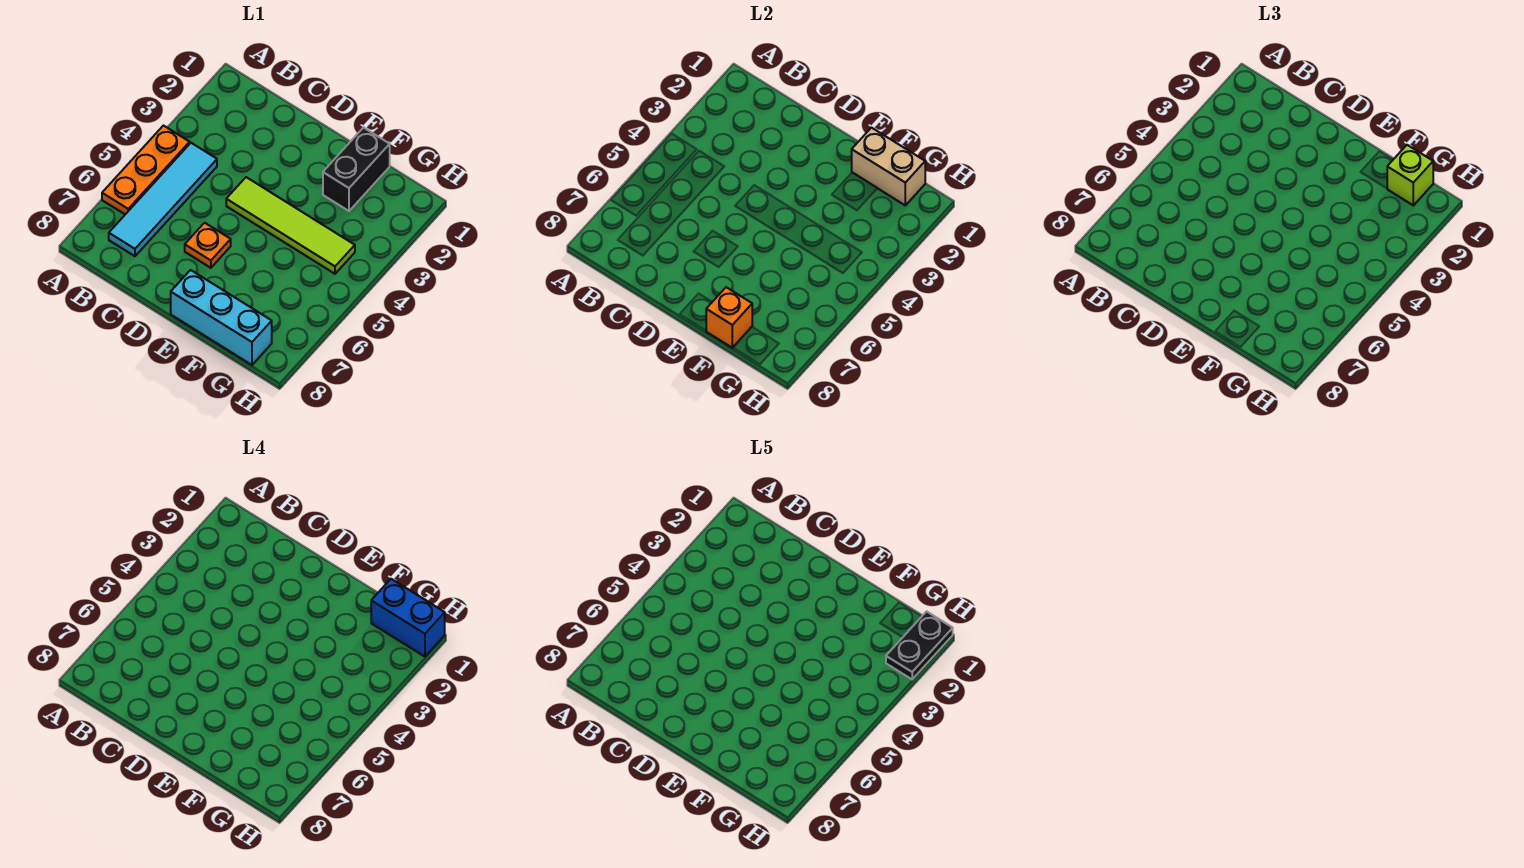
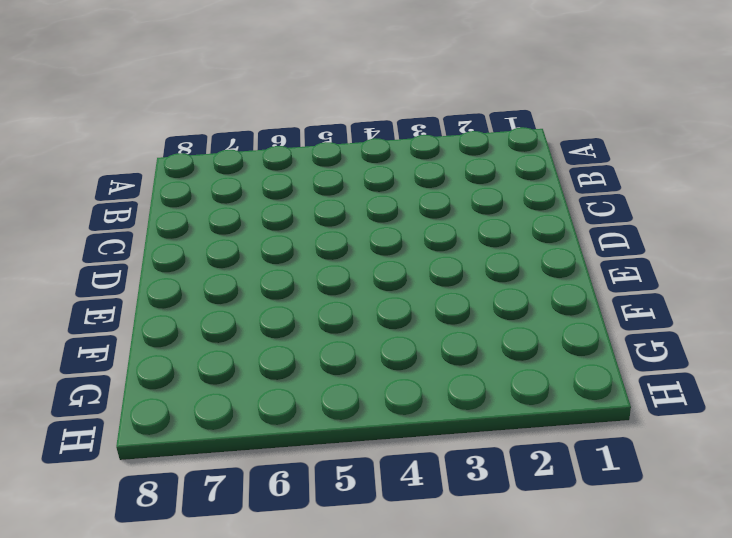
none -> orange 1x3 plate [102,126,190,214]
none -> cyan 1x4 tile [109,143,217,256]

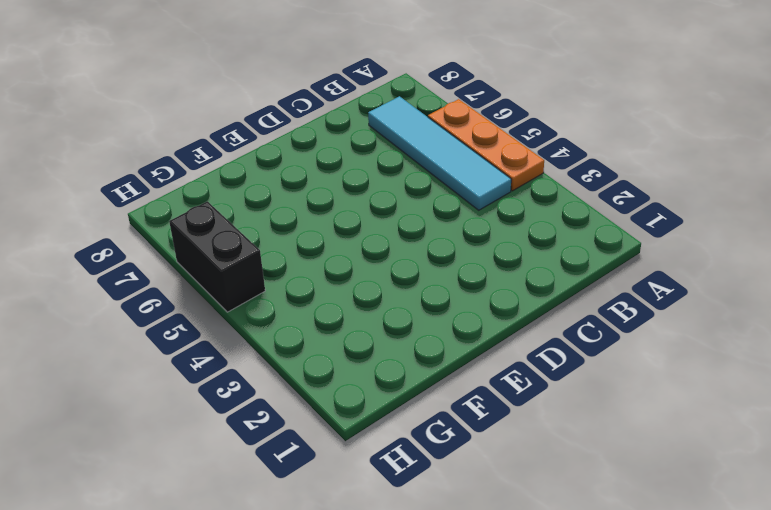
black 1x2 brick [169,201,265,312] -> black 1x2 brick moved to [323,128,390,211]
none -> lime 1x4 tile [226,177,355,274]
none -> orange 1x1 plate [185,223,231,268]

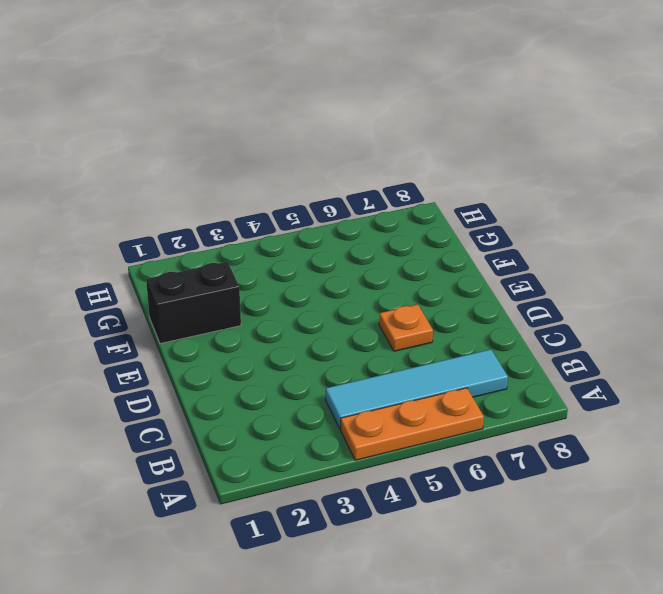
none -> lime 1x4 tile [226,177,355,274]
none -> cyan 1x3 brick [171,270,272,365]

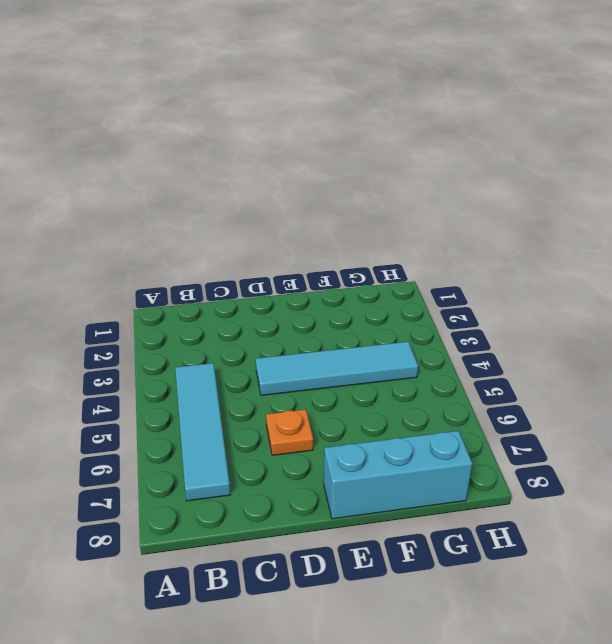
cyan 1x4 tile [256,342,418,395] -> lime 1x4 tile [226,177,355,274]
none -> orange 1x3 plate [102,126,190,214]
none -> black 1x2 brick [323,128,390,211]

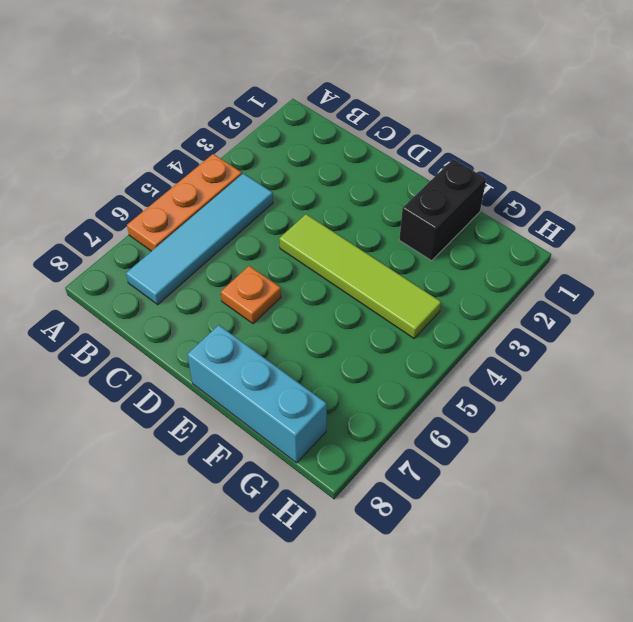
none -> tan 1x2 brick [852,128,925,205]
none -> orange 1x1 brick [706,287,752,348]

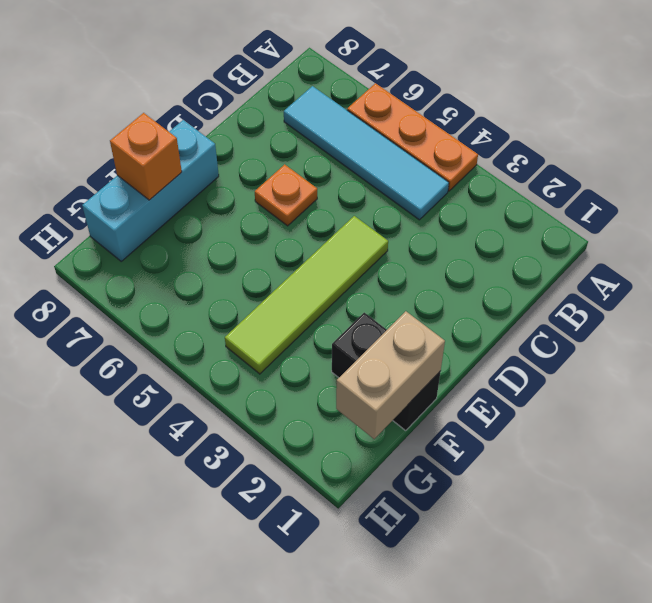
none -> lime 1x1 brick [1387,145,1433,205]
none -> blue 1x2 brick [371,579,445,657]

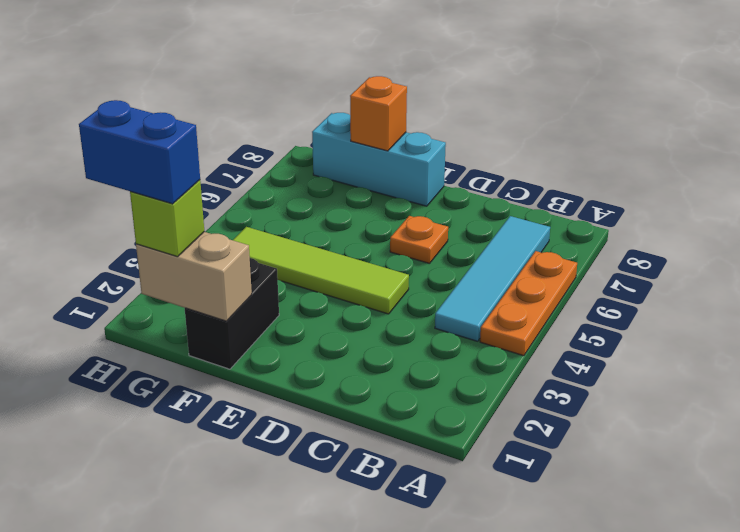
none -> black 1x2 plate [886,611,953,679]

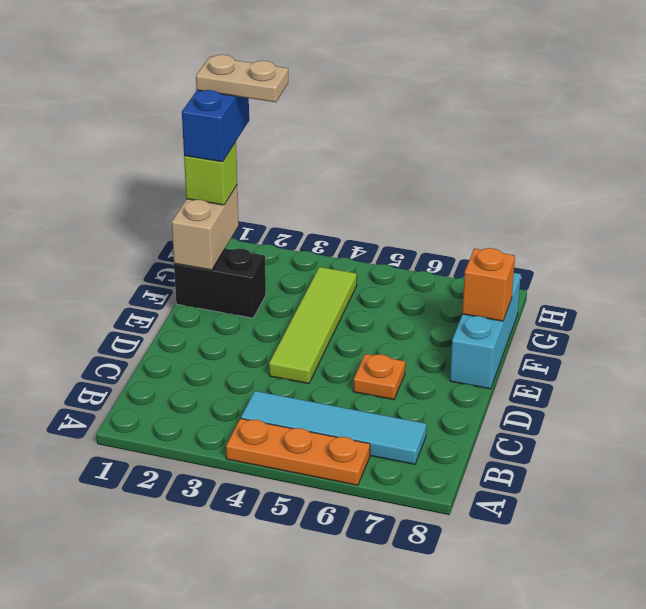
tan 1x2 plate [196,55,288,102] -> black 1x2 plate [886,611,953,679]

